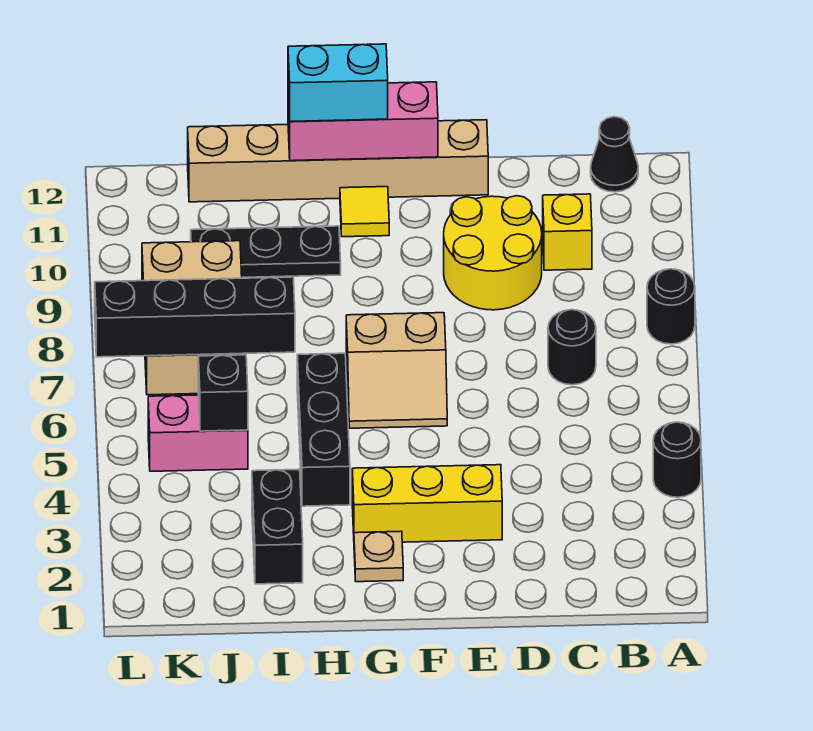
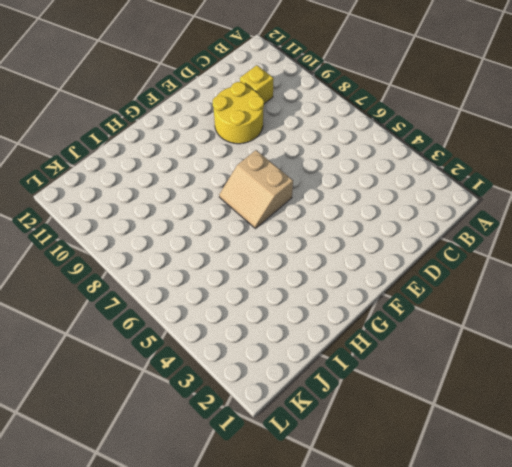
tan 2x2 slope [219,150,293,229] -> tan 2x2 slope turned to [346,313,447,428]
none -> black 1x1 round brick [653,422,701,497]
none -> black 1x1 round brick [647,269,695,344]
none -> black 1x1 cone [591,117,638,192]

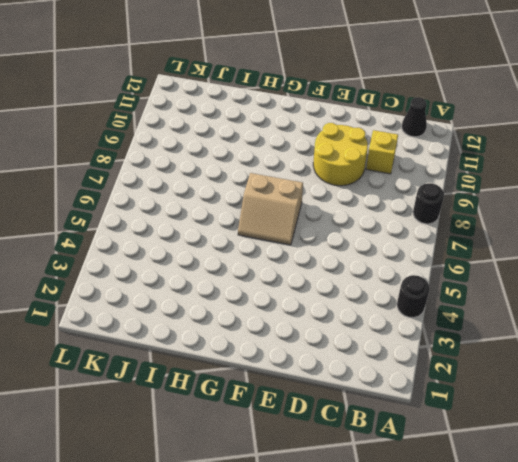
none -> black 1x1 round brick [548,310,596,385]
none -> yellow 1x3 brick [352,465,502,542]
none -> tan 1x6 brick [188,120,488,202]

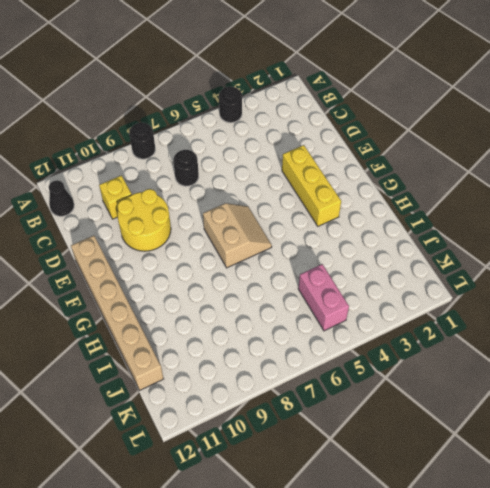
none -> tan 1x1 plate [354,531,403,582]
none -> yellow 1x1 tile [340,187,389,237]
none -> black 1x3 brick [297,353,350,506]

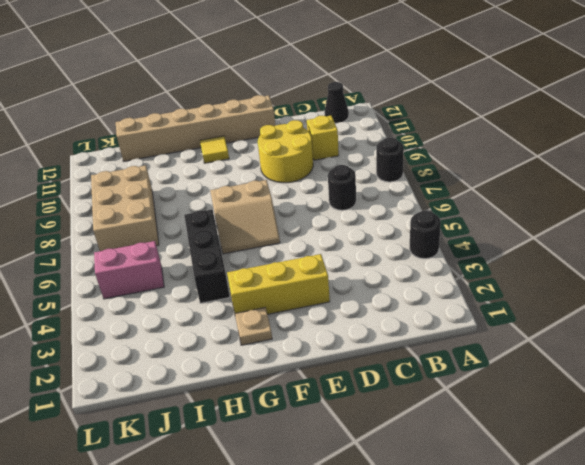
none -> black 1x3 plate [191,226,341,277]
none -> black 1x2 brick [252,469,303,584]
none -> pink 1x3 brick [288,82,438,161]

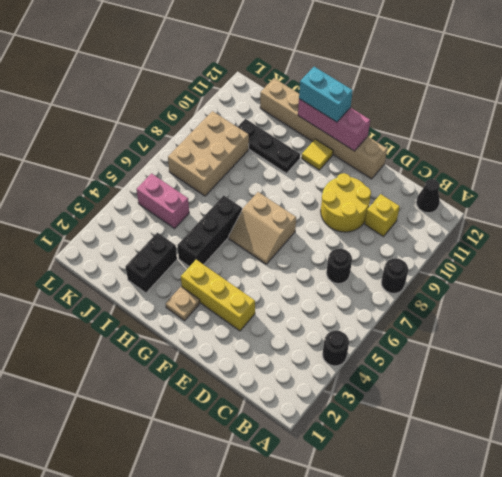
none -> black 1x4 brick [95,277,295,357]
none -> black 1x1 brick [198,355,248,431]

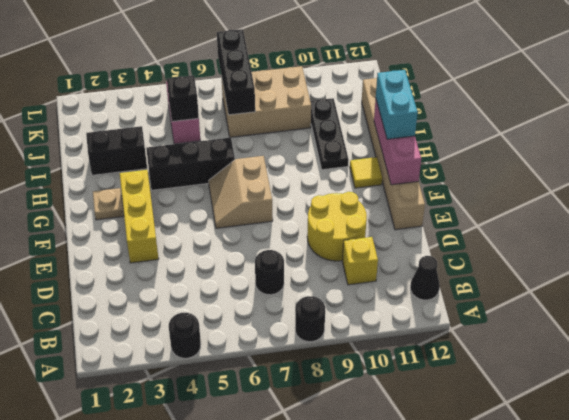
black 1x3 brick [217,29,255,115] -> black 1x4 brick [95,277,295,357]

